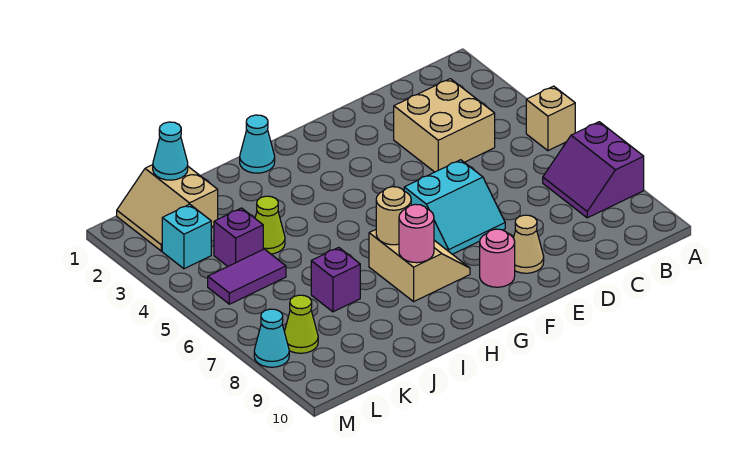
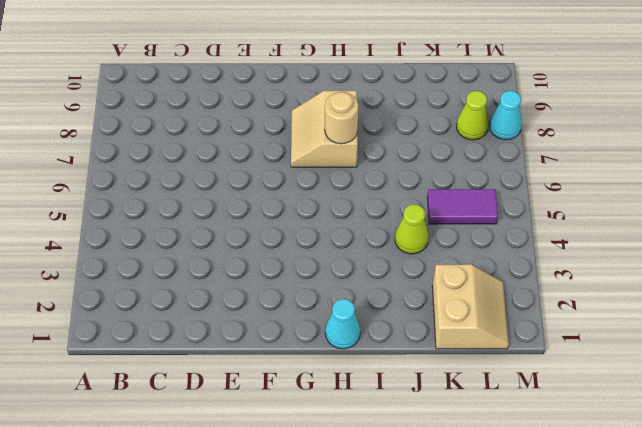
none -> tan 1x1 brick [526,86,575,151]
none -> purple 2x2 slope [543,122,644,218]
none -> tan 2x2 brick [394,79,495,172]

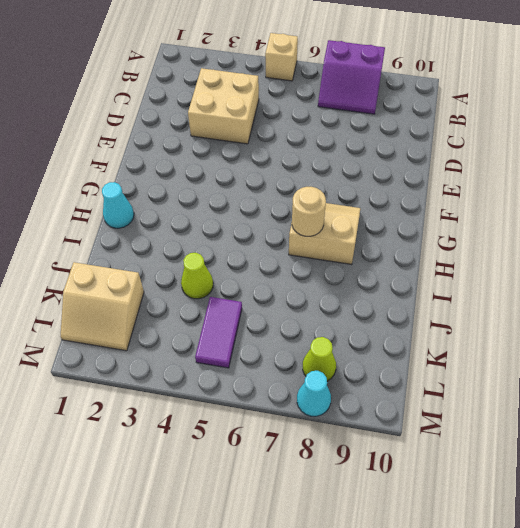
none -> cyan 2x2 slope [404,160,505,254]
none -> tan 1x1 cone [514,215,544,273]
none -> pink 1x1 round brick [480,229,515,287]

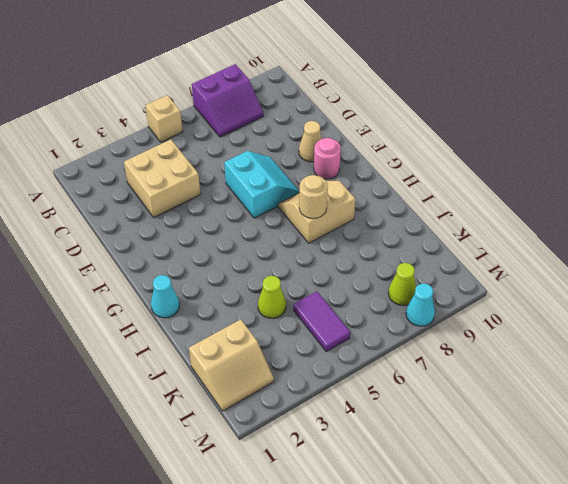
none -> purple 1x1 brick [311,247,360,312]
none -> purple 1x1 brick [214,208,263,266]
none -> cyan 1x1 brick [162,204,211,269]

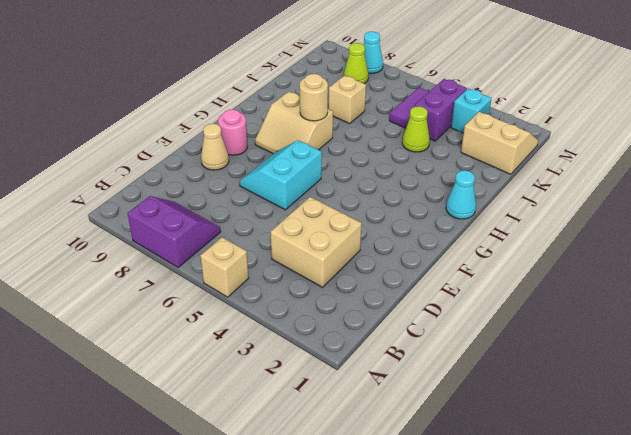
tan 1x1 brick [329,75,366,124] -> purple 1x1 brick [311,247,360,312]
purple 1x2 brick [415,79,467,141] -> purple 1x1 brick [214,208,263,266]
none -> pink 1x1 round brick [399,204,434,263]
none -> cyan 1x1 cone [153,122,188,180]

